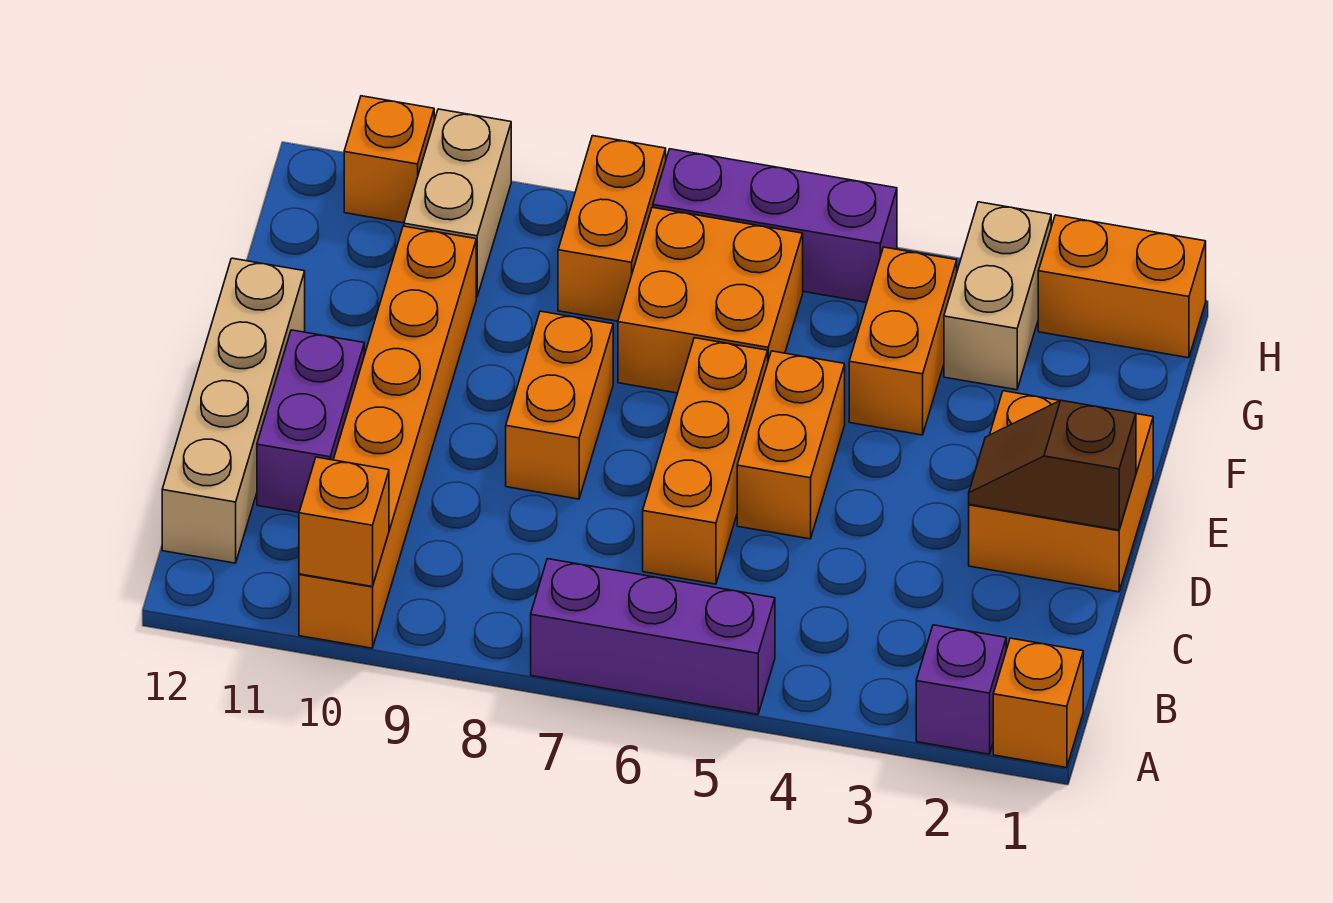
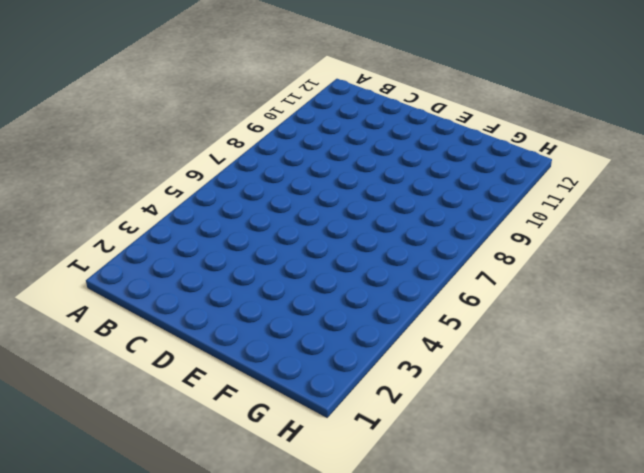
none -> orange 1x1 brick [993,638,1083,768]
none -> purple 1x1 brick [916,625,1006,754]
none -> purple 1x3 brick [531,559,775,715]

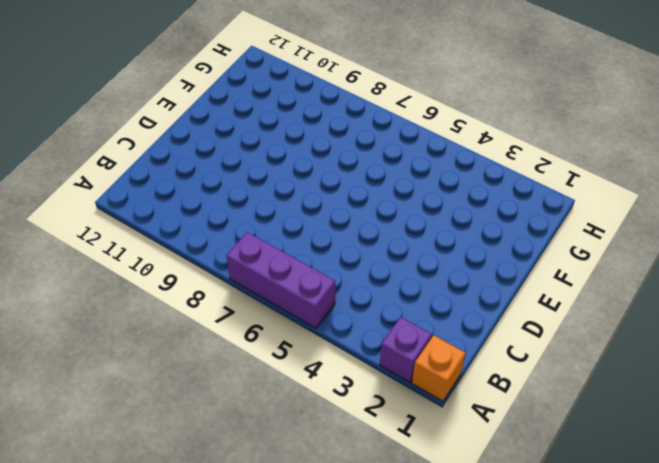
none -> orange 1x6 brick [299,226,476,648]
none -> tan 1x4 brick [162,258,305,563]
none -> orange 1x3 brick [643,338,768,584]

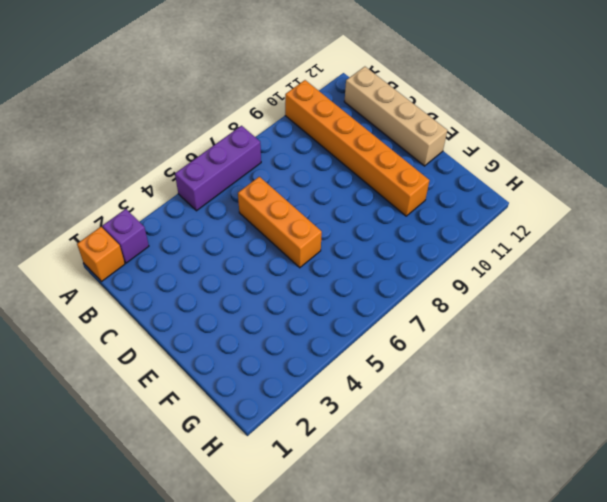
none -> purple 1x2 brick [257,330,364,513]
none -> orange 2x2 brick [969,391,1153,592]
none -> orange 1x2 brick [737,351,845,539]

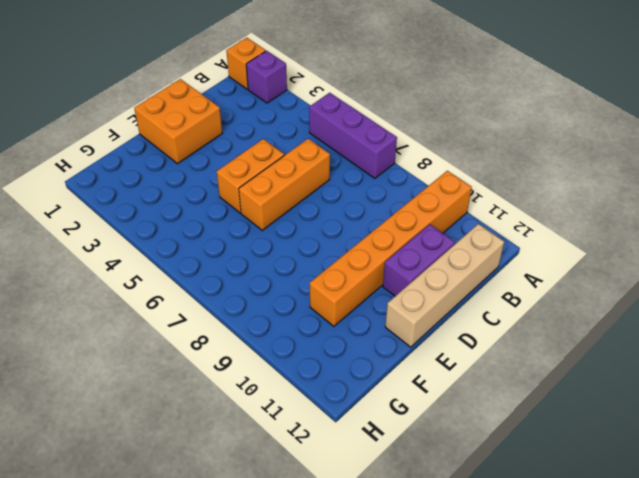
none -> orange 1x2 brick [506,311,613,499]
none -> orange 1x2 brick [849,247,957,435]
none -> orange 2x2 brick [618,207,803,393]

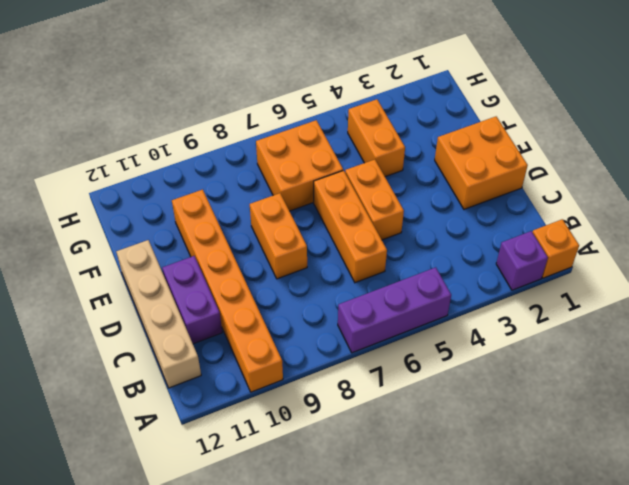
none -> tan 1x2 brick [944,202,1051,390]
none -> orange 1x2 brick [558,136,666,321]
none -> tan 1x2 brick [404,109,511,297]

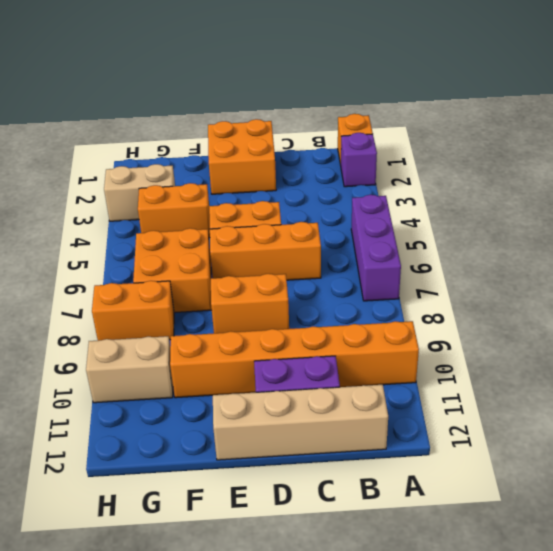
none -> orange 1x2 brick [1038,215,1206,358]
none -> purple 1x3 brick [653,149,897,302]
none -> orange 1x1 brick [344,96,434,223]

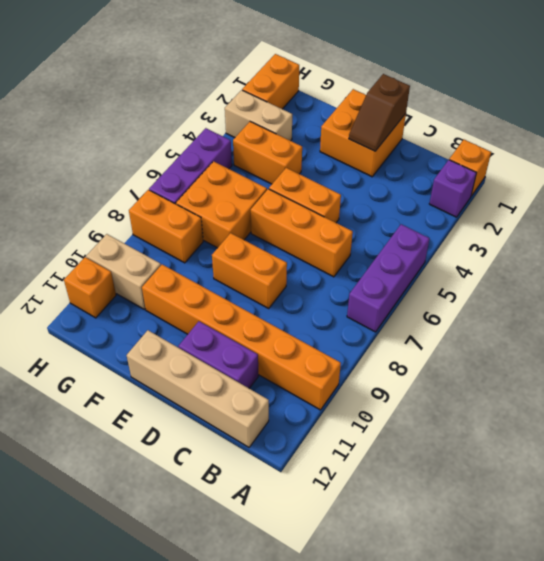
none -> orange 1x1 brick [299,457,389,587]

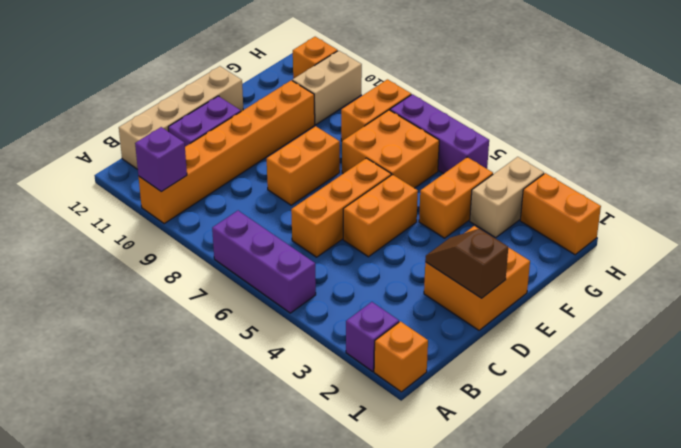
purple 1x1 brick [135,127,187,192] -> orange 1x1 brick [299,457,389,587]

